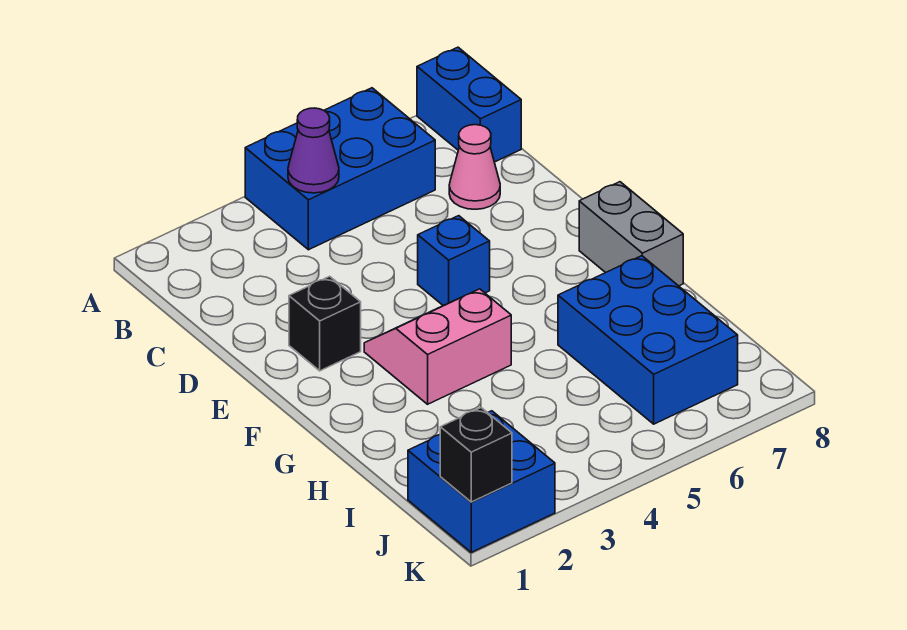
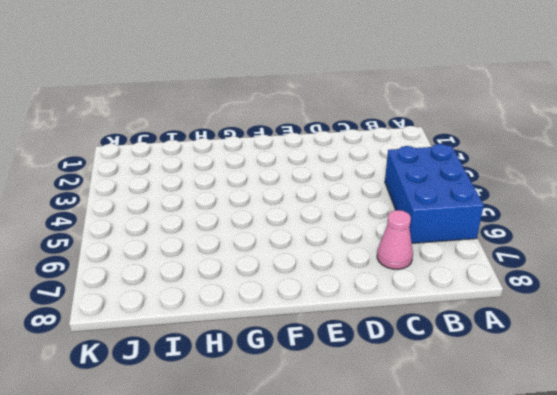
none -> blue 1x2 brick [417,47,521,162]
none -> black 1x1 brick [289,276,361,371]

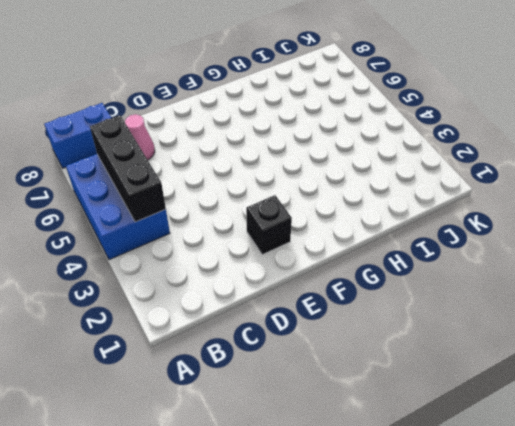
black 1x3 brick [90,115,166,222] -> purple 1x1 cone [288,108,339,193]
none -> blue 1x1 brick [418,216,490,305]
none -> pink 2x2 slope [364,289,511,404]

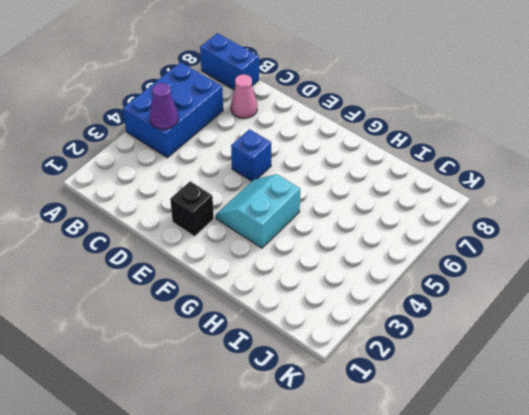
cyan 2x2 slope [216,174,300,248] -> pink 2x2 slope [364,289,511,404]
none -> grey 1x2 brick [579,182,683,286]
none -> blue 2x3 brick [558,256,738,424]

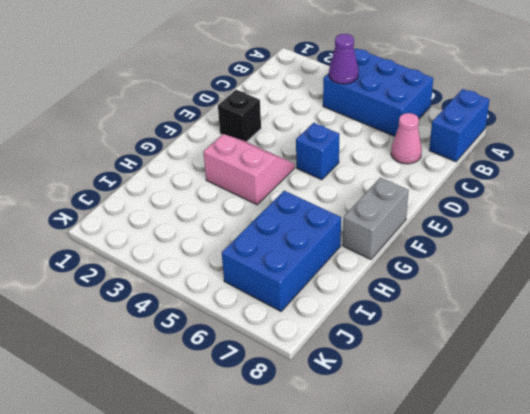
none -> blue 2x2 brick [408,411,555,552]
none -> black 1x1 brick [440,408,512,502]

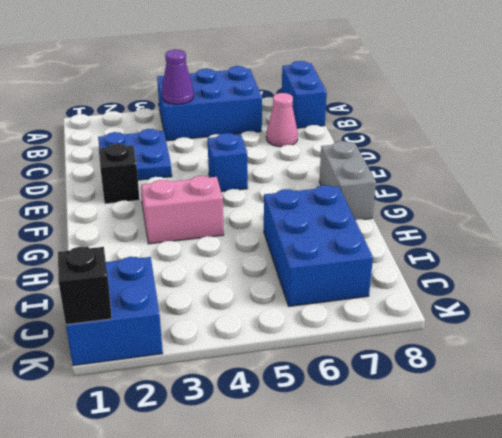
blue 2x2 plate [98,129,172,180] -> none

